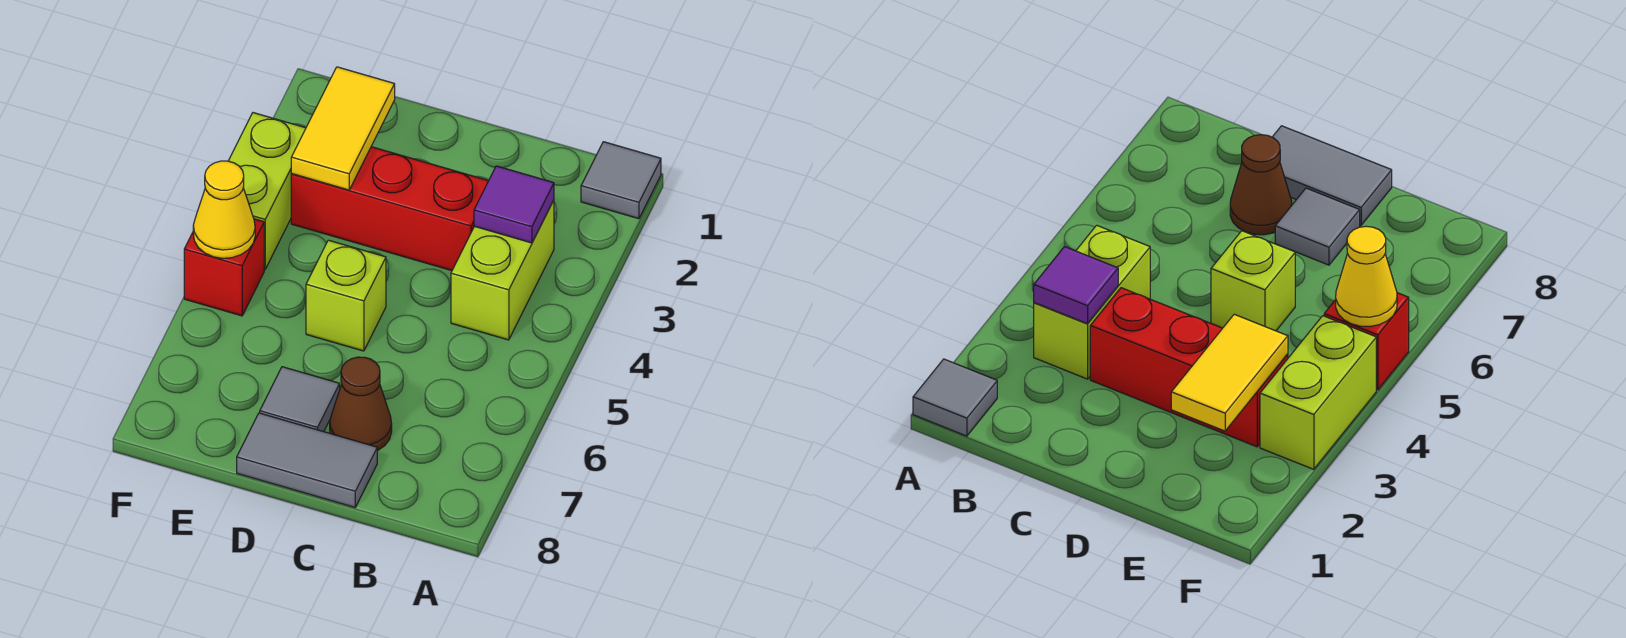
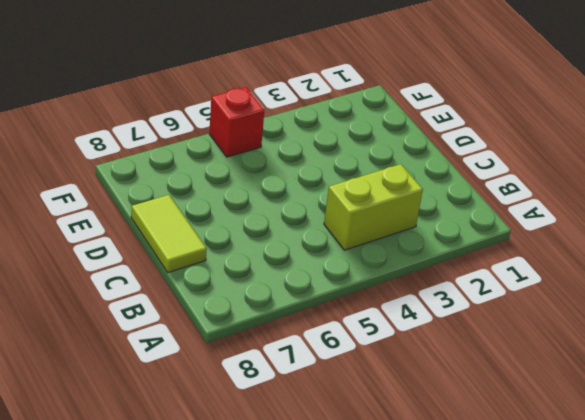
lime 1x2 tile [131,195,207,272] -> grey 1x2 tile [237,413,377,507]
none -> grey 1x1 tile [581,142,661,219]
none -> red 1x3 brick [291,147,488,271]
none -> brown 1x1 cone [330,357,392,451]

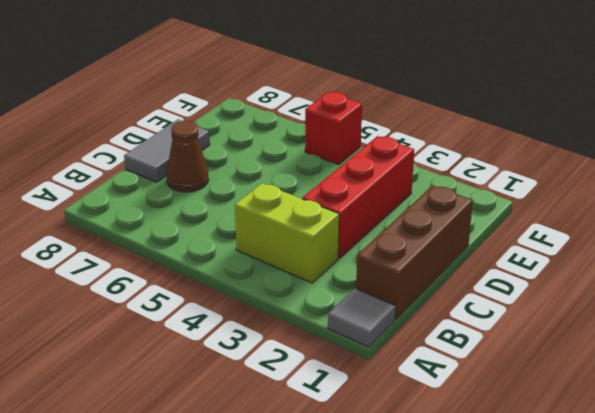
brown 1x3 brick [356,186,473,319] -> none
none -> lime 1x1 brick [306,240,386,351]
none -> grey 1x1 tile [260,367,340,432]
none -> lime 1x2 brick [229,113,306,269]

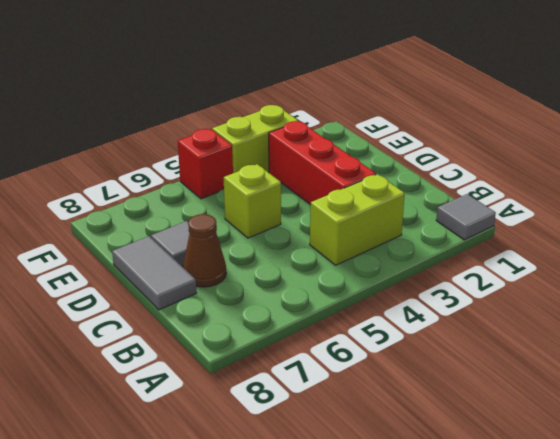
none -> purple 1x1 tile [474,166,554,243]
none -> yellow 1x2 tile [291,67,395,190]
none -> yellow 1x1 cone [193,161,255,258]

